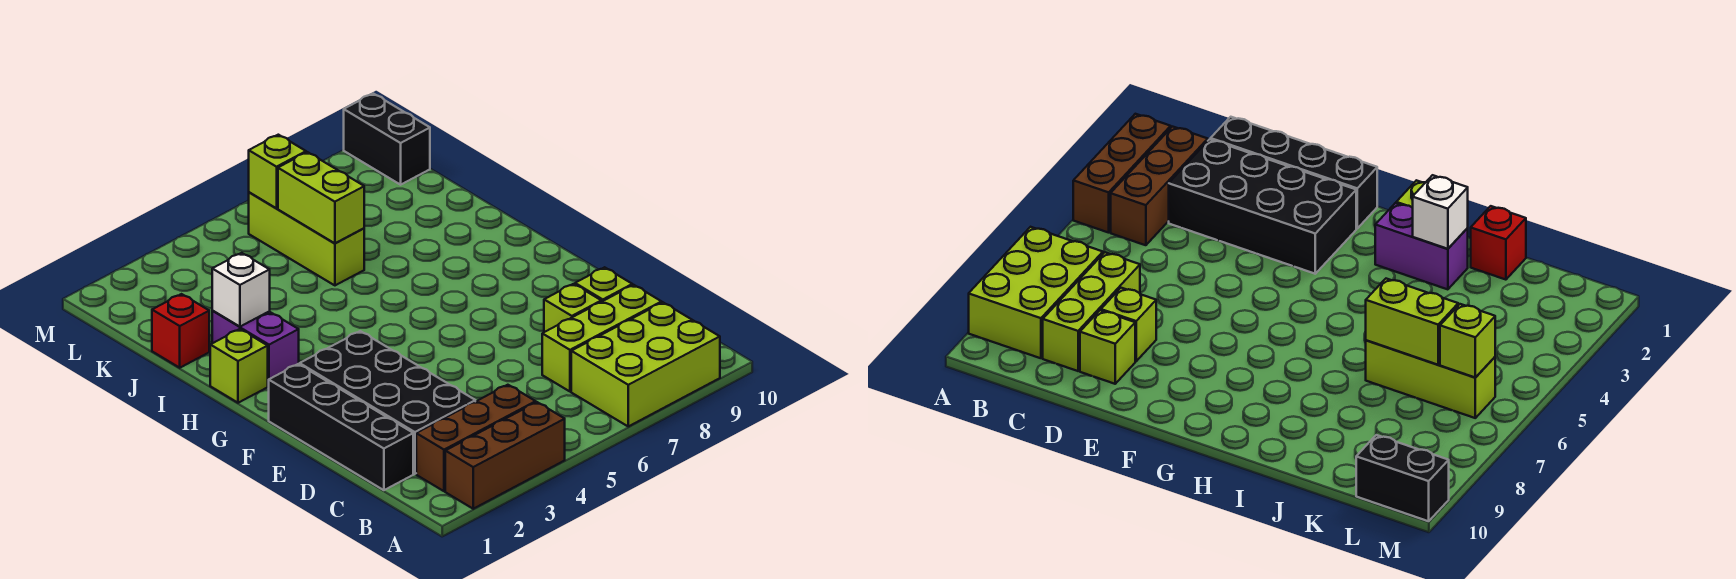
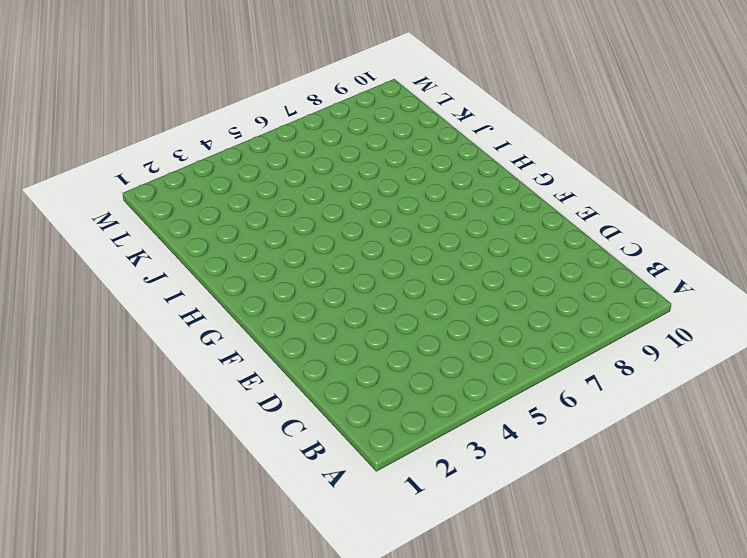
none -> brown 1x3 brick [445,402,565,509]
none -> lime 2x3 brick [571,302,720,426]
none -> brown 1x3 brick [416,385,536,491]

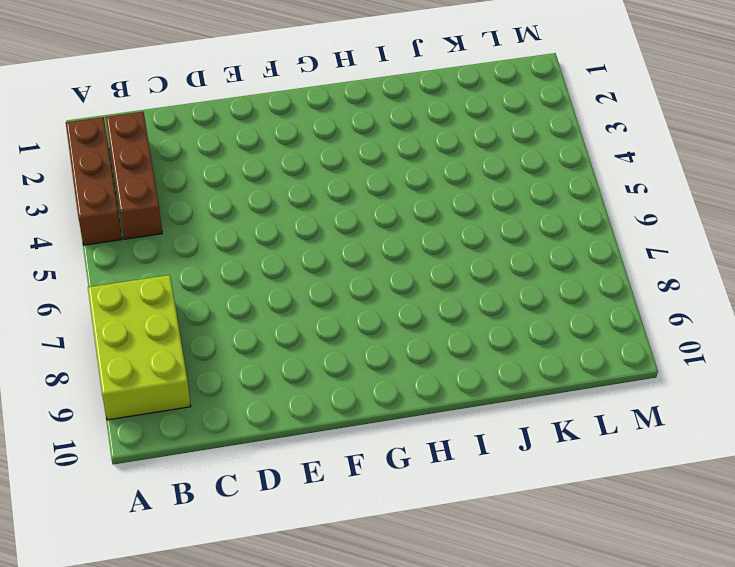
none -> black 1x4 brick [269,364,413,490]
none -> black 2x4 brick [300,331,475,474]
none -> lime 1x3 brick [542,285,662,391]

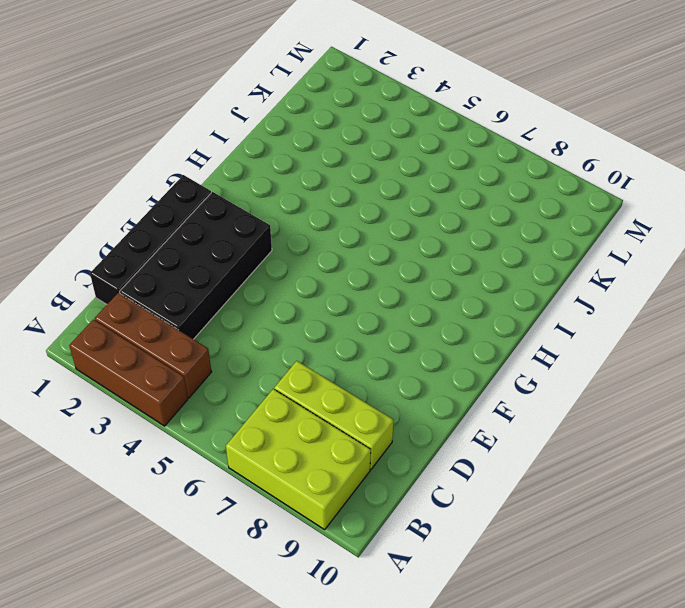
none -> lime 1x1 brick [544,284,601,332]
none -> lime 1x1 brick [575,267,632,302]
none -> lime 1x1 brick [210,329,268,403]

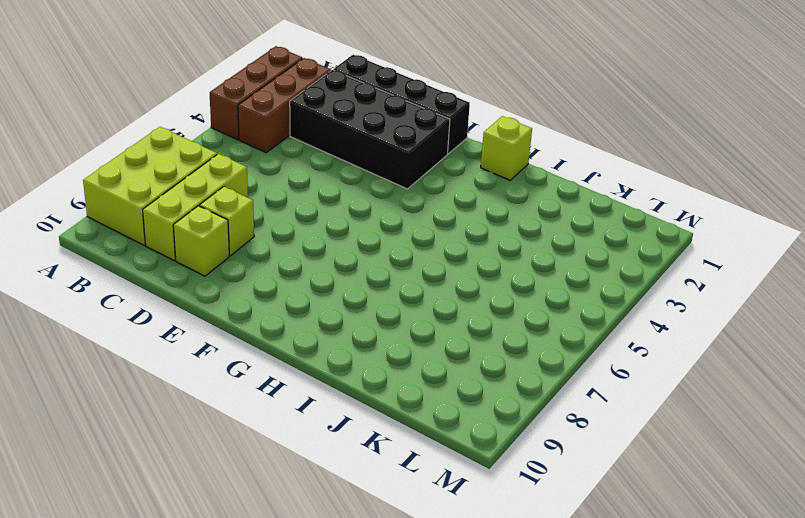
none -> purple 1x2 brick [212,311,299,386]
none -> red 1x1 brick [152,294,209,368]
none -> lime 1x3 brick [249,192,364,285]

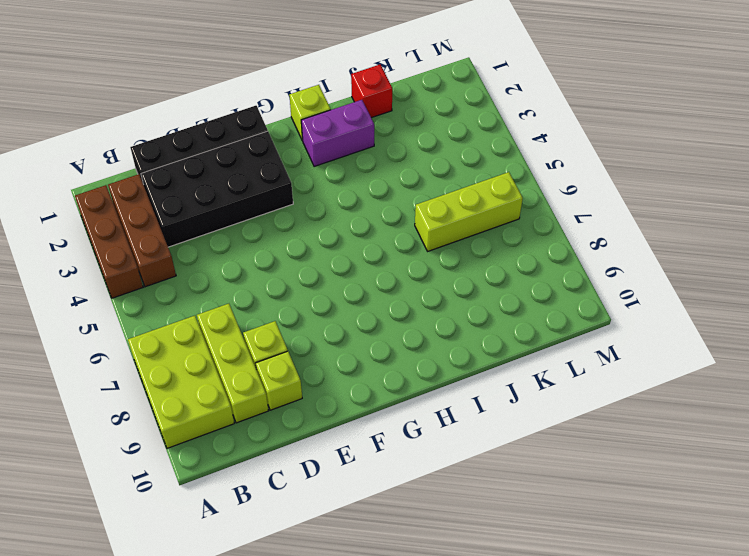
none -> black 1x2 brick [344,94,430,185]
none -> white 1x1 brick [212,253,270,327]
none -> lime 1x2 brick [278,152,364,243]

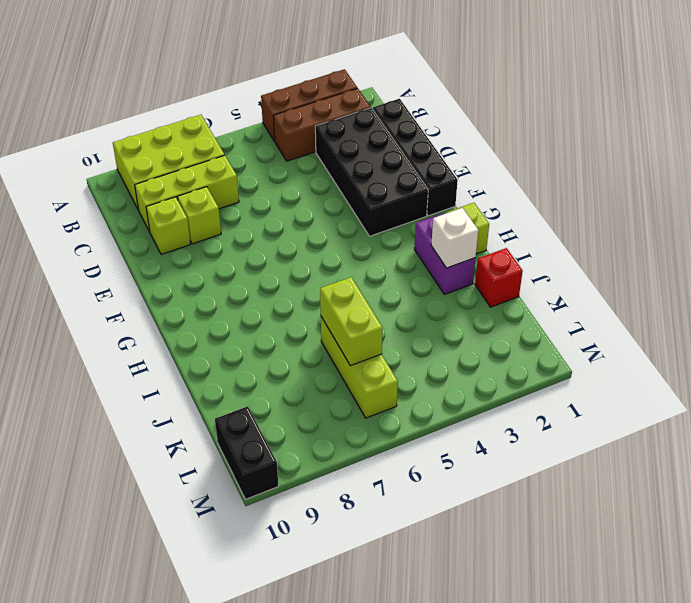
none -> lime 1x1 brick [249,135,306,208]

